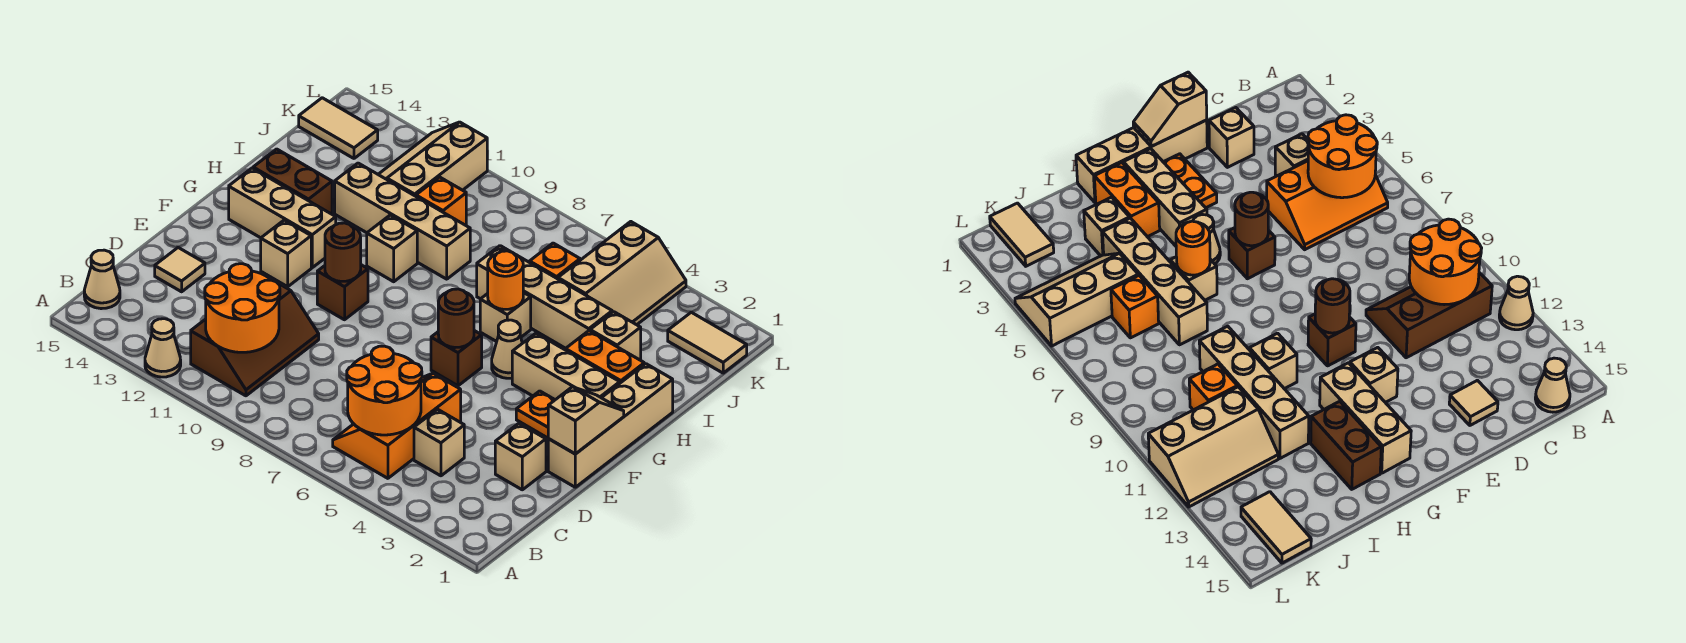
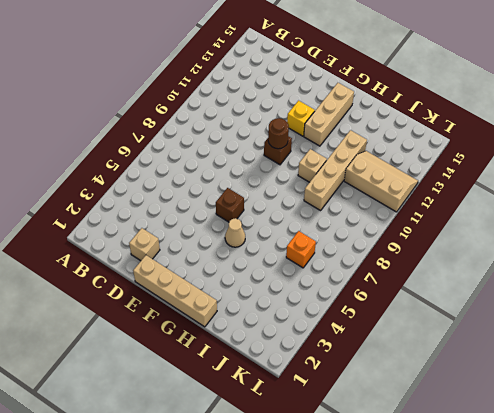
yellow 1x1 brick [287,101,315,136] -> tan 1x1 brick [261,220,311,287]
none -> tan 1x1 cone [145,319,181,377]
none -> orange 2x3 slope [333,373,461,478]
none -> brown 2x3 slope [191,280,319,396]
none -> tan 1x1 cone [84,250,120,309]

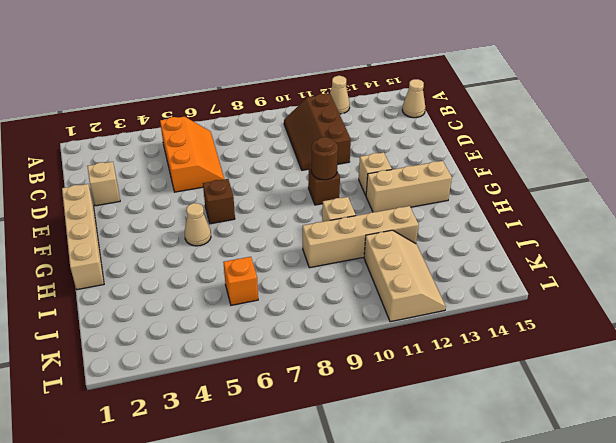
none -> tan 1x1 brick [414,409,464,476]
none -> tan 1x1 tile [155,248,205,292]
none -> orange 1x2 plate [516,391,555,438]
none -> tan 1x3 brick [512,333,620,400]

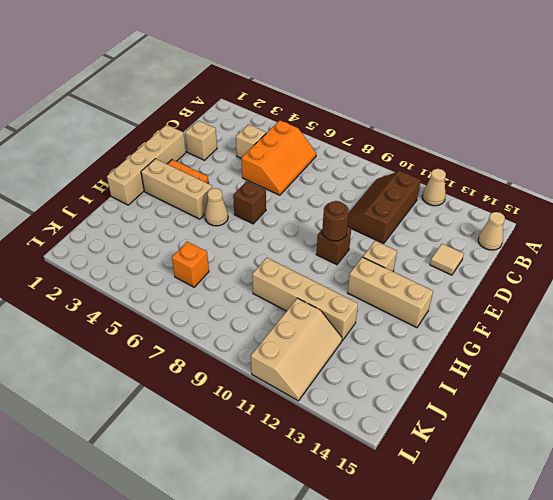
none -> orange 1x2 brick [566,331,644,383]
none -> tan 1x1 brick [480,292,531,342]
none -> tan 1x1 brick [367,215,417,282]
none -> brown 1x2 brick [253,149,332,214]

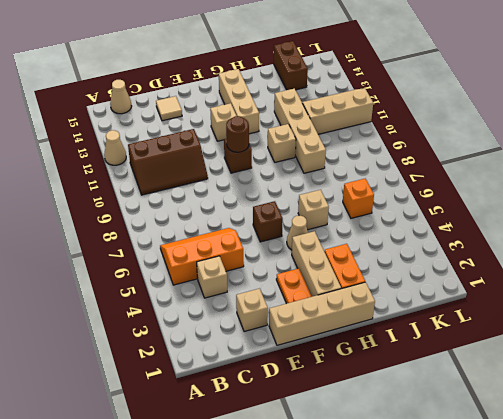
brown 1x2 brick [274,41,308,90] -> brown 1x2 brick moved to [253,149,332,214]
none -> tan 1x1 brick [590,312,641,360]
none -> tan 1x4 brick [477,246,612,348]
none -> tan 2x3 slope [558,222,686,325]
none -> orange 1x1 brick [416,177,466,225]

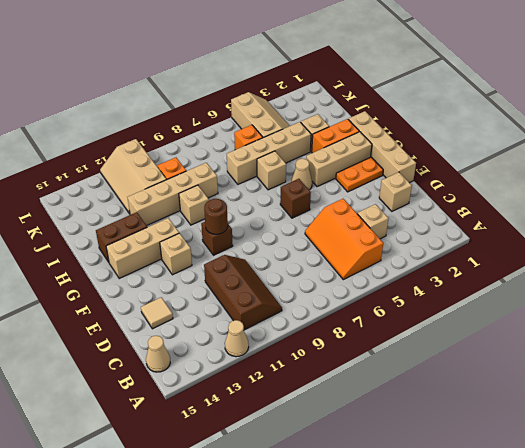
none -> tan 1x2 tile [668,312,747,373]
none -> tan 1x2 tile [299,98,378,158]
none -> orange 2x2 round brick [347,346,422,435]
none -> orange 2x2 round brick [205,264,280,352]

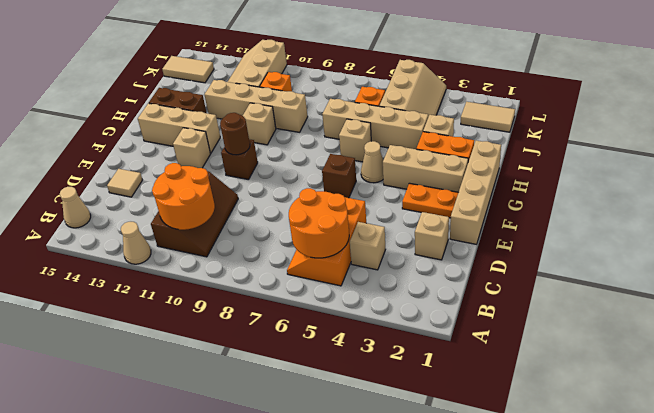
none -> tan 1x2 slope [548,387,624,454]
none -> brown 1x1 round brick [438,289,474,348]
none -> orange 1x1 round brick [488,251,523,309]

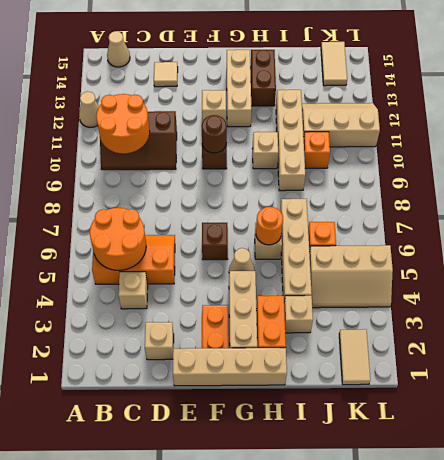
none -> tan 1x2 slope [548,387,624,454]
none -> brown 1x1 round brick [438,289,474,348]

